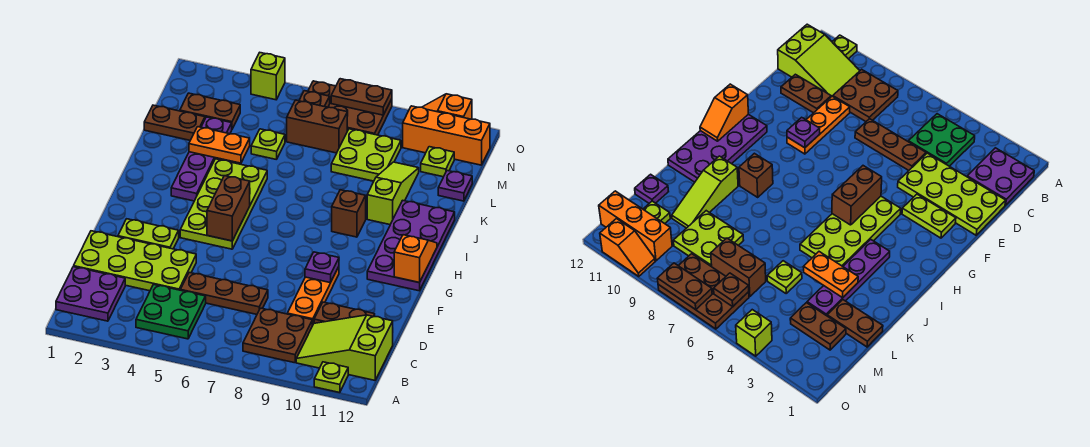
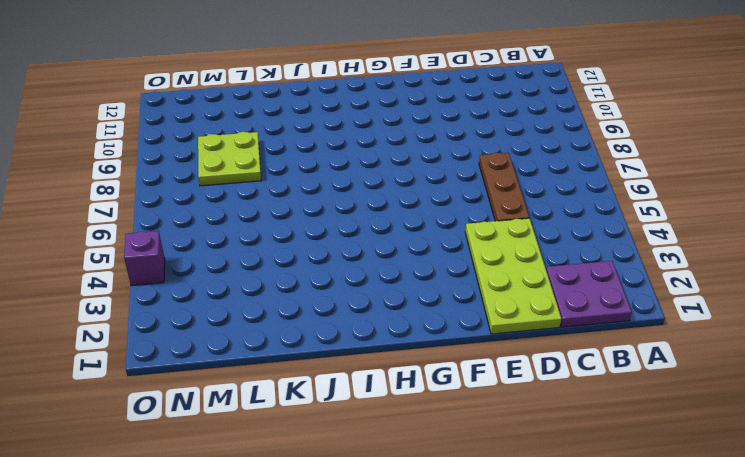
purple 1x1 brick [124,231,165,286] -> lime 1x1 brick [251,53,285,100]
none -> lime 1x1 plate [314,362,348,393]
none -> green 2x2 plate [136,285,206,339]
none -> brown 2x2 plate [243,308,312,363]
none -> lime 2x3 slope [296,315,393,380]

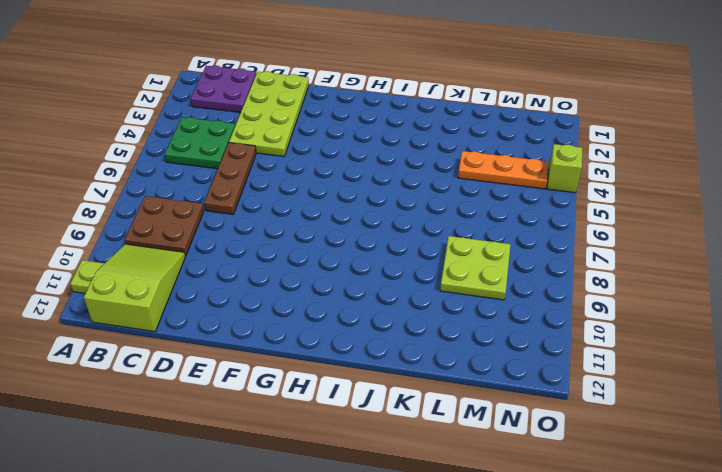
orange 1x3 plate [458,151,549,189] -> orange 1x3 plate moved to [287,267,339,326]
none -> brown 1x2 plate [314,302,375,323]
none -> lime 1x2 plate [118,219,179,249]
none -> lime 2x4 plate [180,159,267,249]
none -> purple 2x4 plate [367,200,455,291]

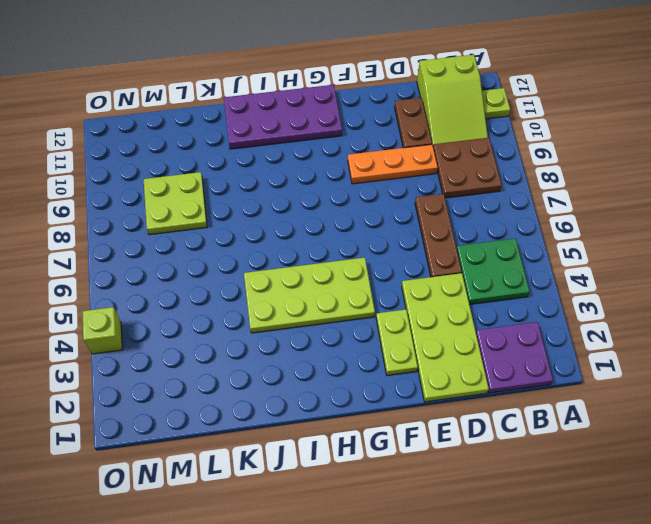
none -> purple 1x4 plate [171,117,232,201]
none -> brown 1x1 brick [332,190,366,237]
none -> lime 1x3 slope [367,162,419,225]
none -> brown 1x2 plate [144,105,205,140]

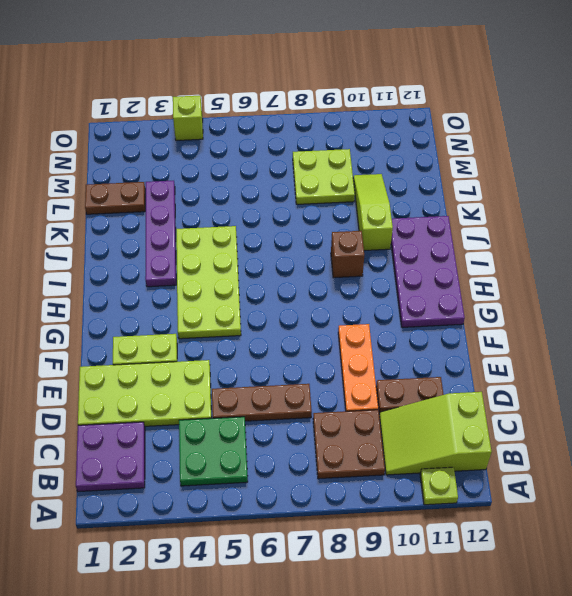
none -> lime 1x1 plate [251,129,285,160]
none -> purple 1x1 plate [438,171,472,201]
none -> brown 1x2 plate [180,93,240,129]
none -> brown 1x2 brick [287,100,347,153]

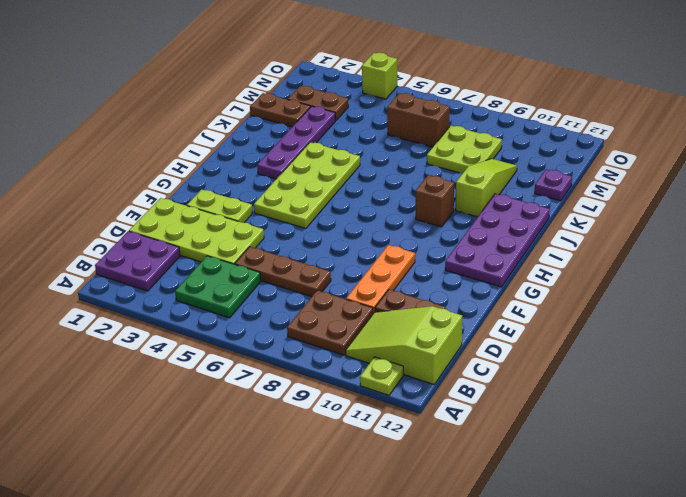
none -> lime 1x1 plate [251,129,285,160]
none -> lime 1x1 plate [421,147,454,177]
none -> brown 2x3 plate [308,81,392,135]
none -> orange 1x3 brick [403,106,490,165]

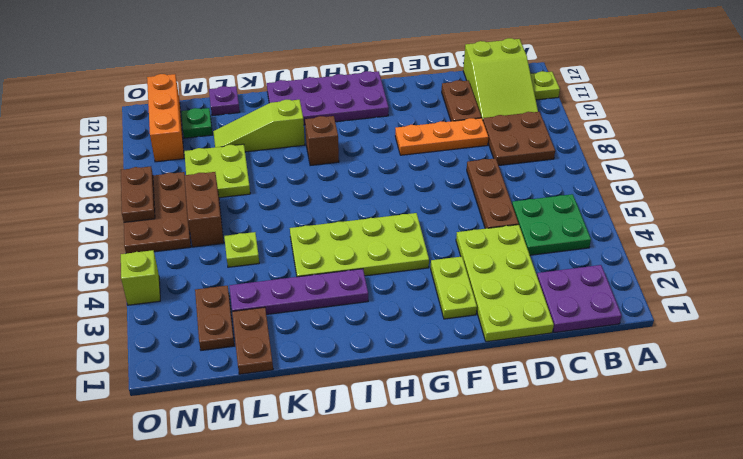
green 1x1 plate [181,108,212,138] -> lime 1x1 plate [421,147,454,177]
none -> orange 1x2 slope [422,94,472,119]
none -> purple 1x1 plate [305,252,339,283]
none -> brown 1x2 brick [207,176,250,241]
none -> orange 1x2 slope [394,235,437,283]

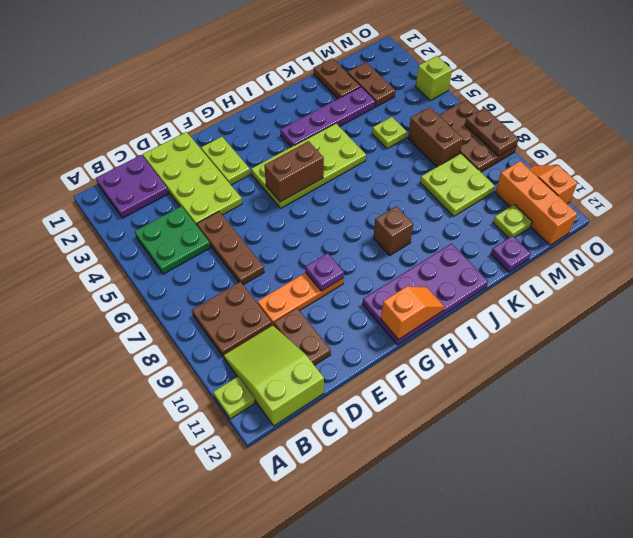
none -> lime 1x3 slope [367,162,419,225]
none -> orange 1x2 plate [189,127,250,163]
none -> brown 1x1 plate [299,91,330,107]

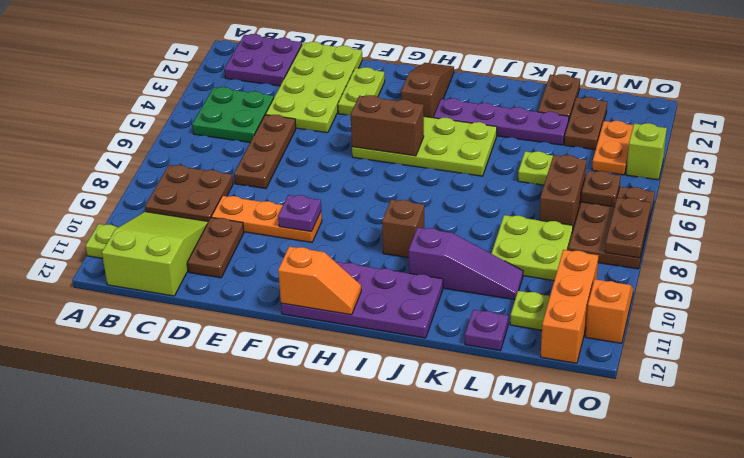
brown 1x3 slope [401,63,454,118] -> none
purple 1x3 slope [409,227,523,300] -> lime 1x3 slope [367,162,419,225]
orange 1x2 plate [592,121,633,175] -> orange 1x2 plate moved to [189,127,250,163]

